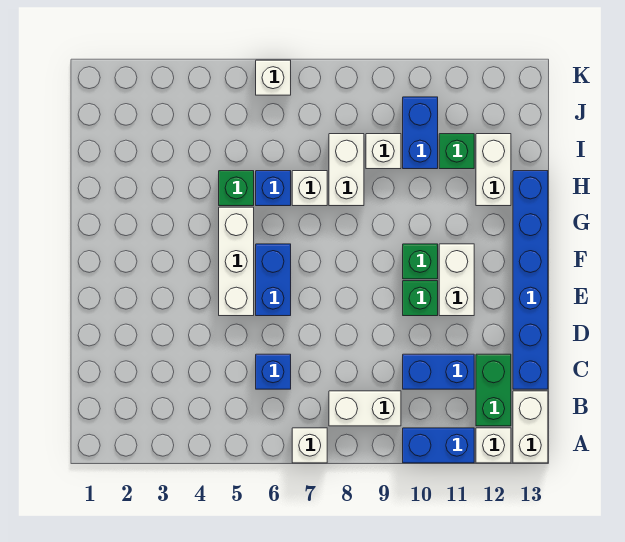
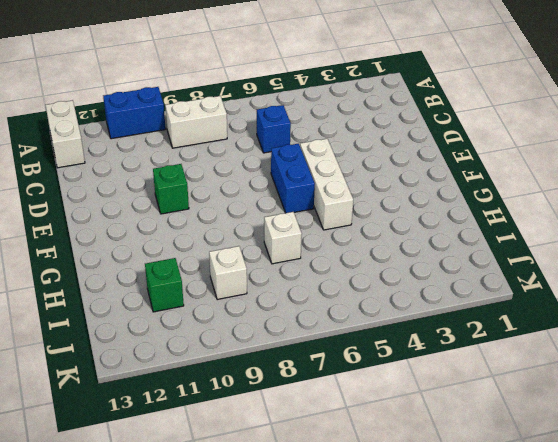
none -> white 1x1 brick [292,428,327,463]
none -> white 1x1 brick [476,428,511,463]
none -> green 1x2 brick [476,354,511,426]

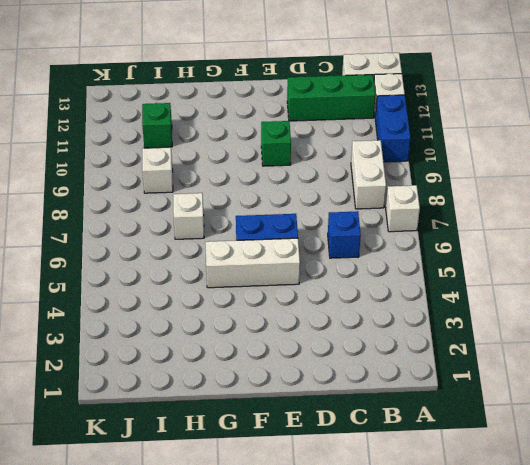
green 1x3 brick [287,75,375,121] -> green 1x2 brick [476,354,511,426]
none -> blue 1x2 brick [403,354,474,389]
none -> blue 1x6 brick [513,171,548,389]
none -> white 1x2 brick [439,244,474,316]

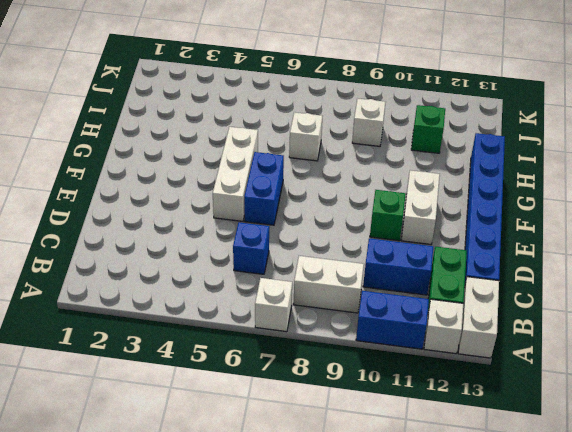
none -> green 1x1 brick [403,244,438,279]
none -> green 1x1 brick [219,171,254,206]
none -> blue 1x1 brick [256,171,291,206]

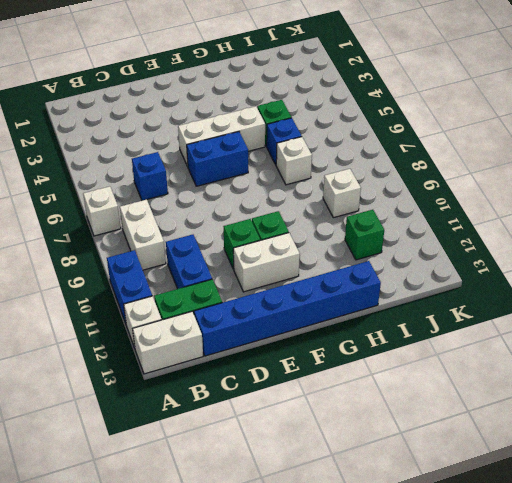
none -> white 1x2 brick [329,134,364,206]
none -> white 1x2 brick [476,134,511,206]
none -> blue 1x2 brick [403,97,438,169]

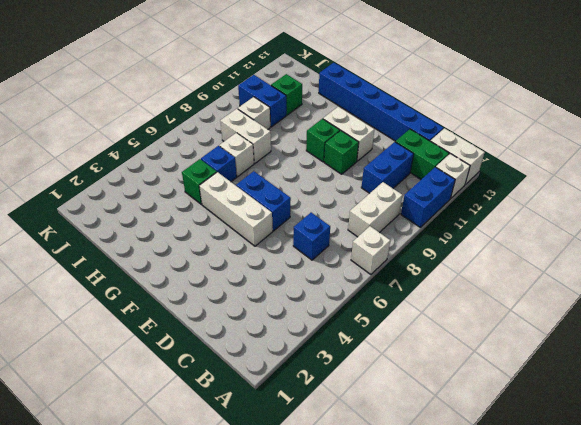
none -> white 1x2 brick [476,134,511,206]
none -> white 1x1 brick [256,60,291,95]

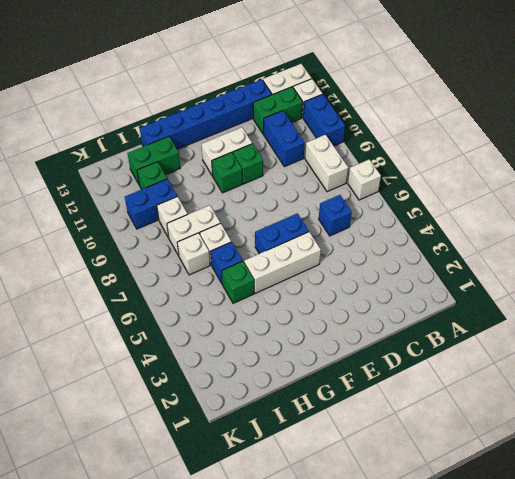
green 1x2 brick [128,136,180,184] -> white 1x2 brick [476,134,511,206]
white 1x1 brick [177,233,210,275] -> white 1x1 brick moved to [256,60,291,95]

